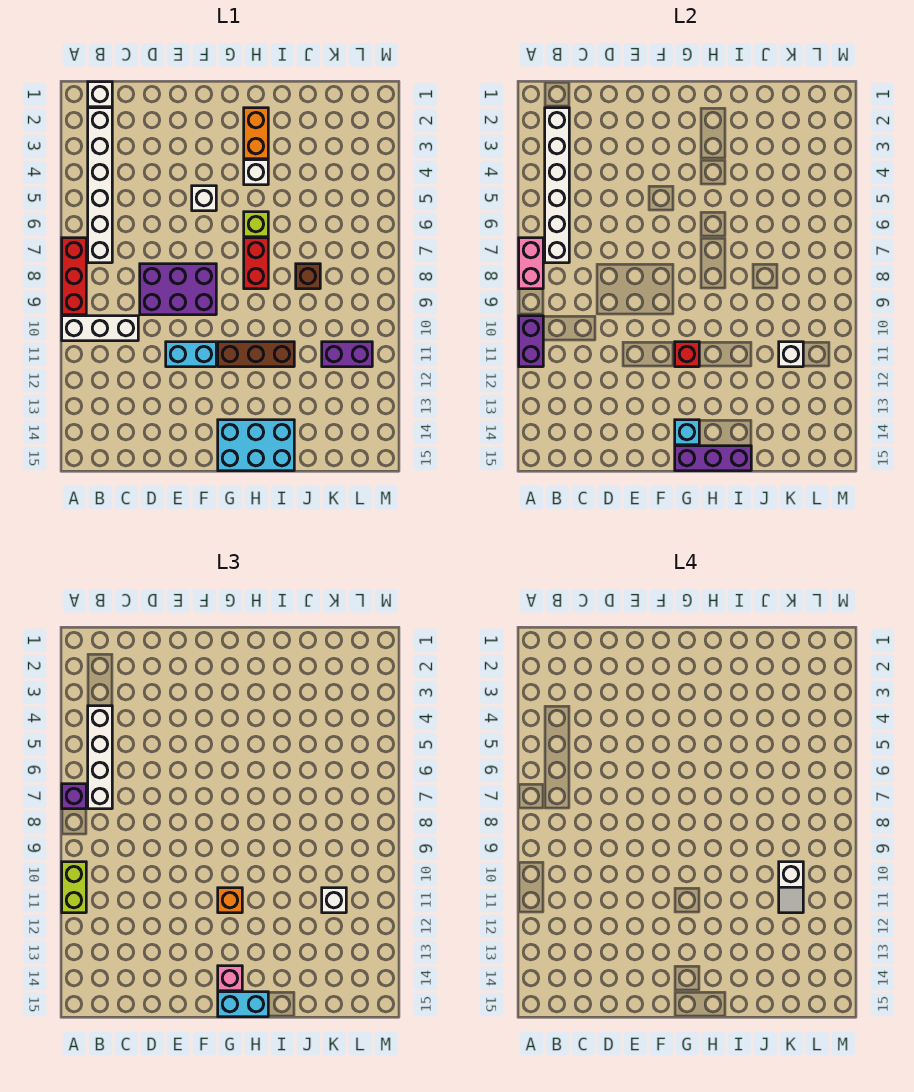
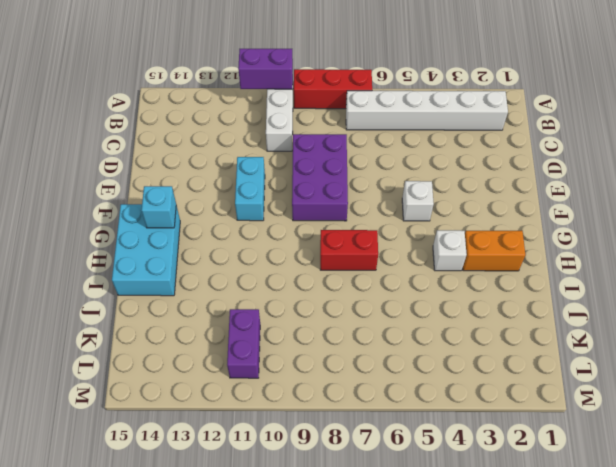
none -> white 1x1 brick [88,82,112,107]
none -> brown 1x3 brick [218,342,294,367]
none -> lime 1x1 brick [244,212,268,237]
none -> brown 1x1 brick [296,264,320,289]

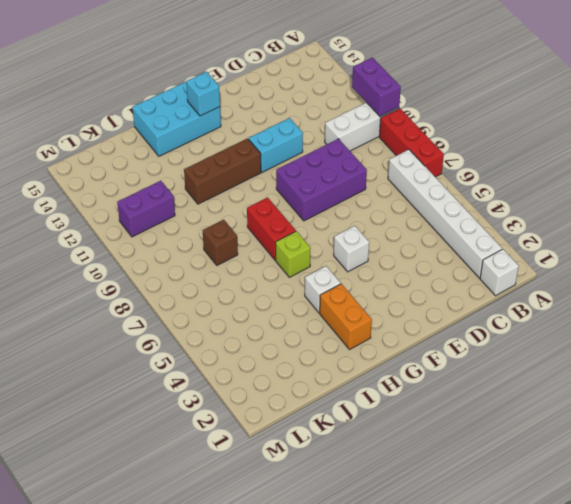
none -> pink 1x2 brick [519,238,543,289]
none -> white 1x6 brick [545,108,569,263]
none -> red 1x1 brick [675,342,699,367]
none -> purple 1x3 brick [675,446,751,471]

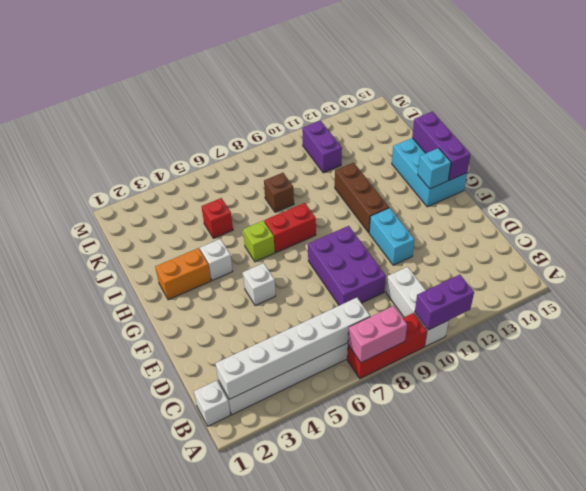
red 1x1 brick [202,198,233,238] -> red 1x1 brick moved to [675,342,699,367]
none -> white 1x1 brick [779,342,803,367]
none -> purple 1x1 brick [62,784,86,809]
none -> lime 1x2 brick [62,862,86,913]
none -> white 1x4 brick [88,706,112,809]

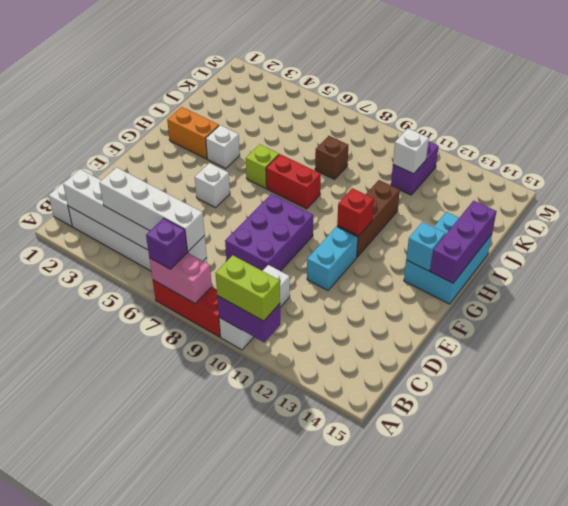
none -> orange 1x1 brick [218,888,242,913]
none -> pink 1x1 brick [218,966,242,991]
none -> cyan 1x2 brick [218,992,268,1017]
none -> white 1x1 brick [322,888,346,913]

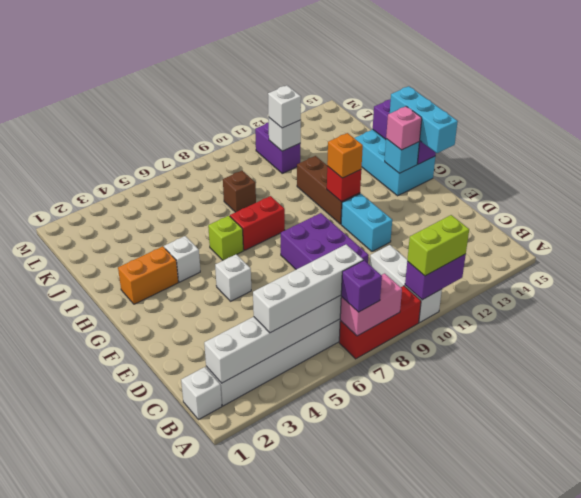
cyan 1x3 brick [390,86,458,153] -> cyan 1x2 brick [218,992,268,1017]
none -> white 1x2 slope [779,862,803,913]

